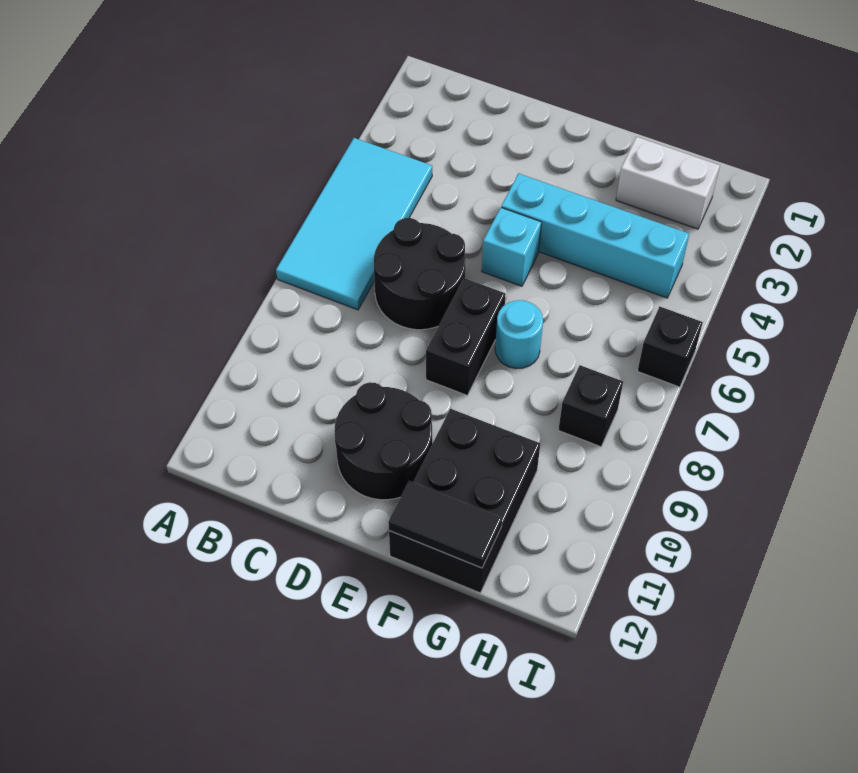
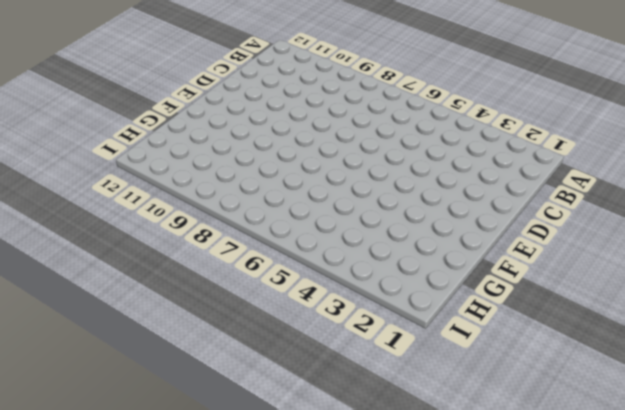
none -> cyan 2x4 tile [276,138,432,310]
none -> black 2x2 round brick [374,218,466,330]
none -> black 2x2 round brick [334,382,432,500]

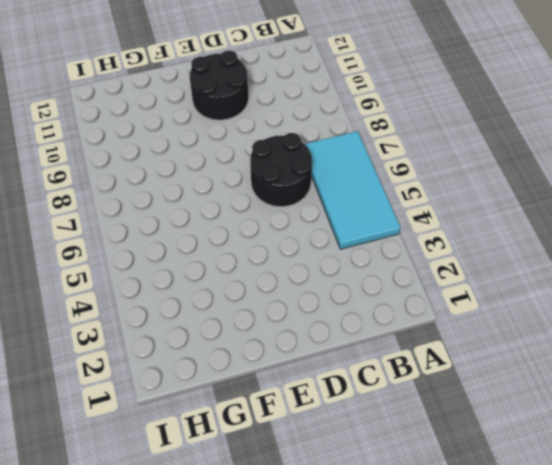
none -> cyan 1x4 brick [501,174,689,298]
none -> cyan 1x1 brick [482,208,541,286]
none -> black 1x2 brick [426,278,506,395]

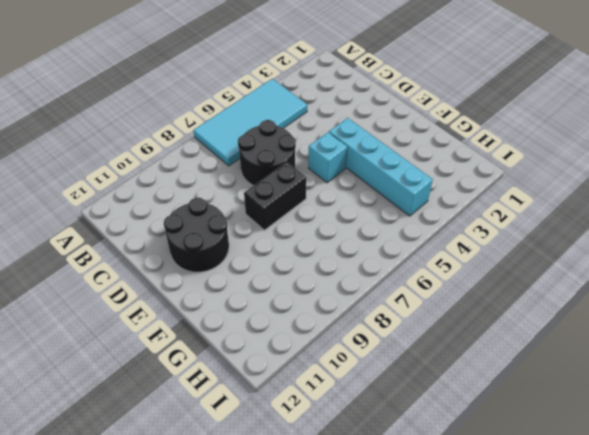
none -> cyan 1x1 round brick [495,300,543,369]
none -> black 2x3 brick [389,409,540,593]
none -> white 1x2 brick [616,137,720,229]

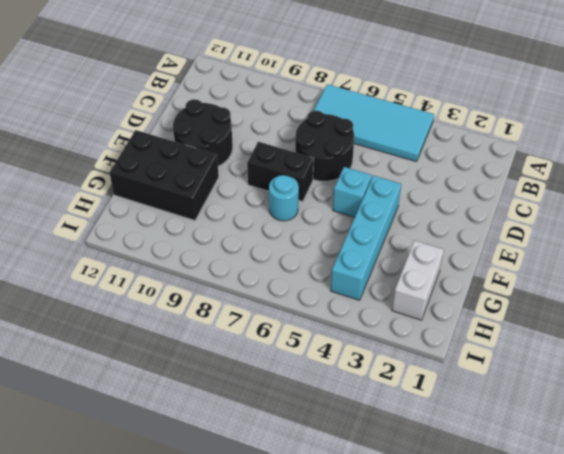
none -> black 1x1 brick [558,365,623,447]
none -> black 1x1 brick [638,307,703,387]
none -> black 1x2 tile [388,481,502,568]

